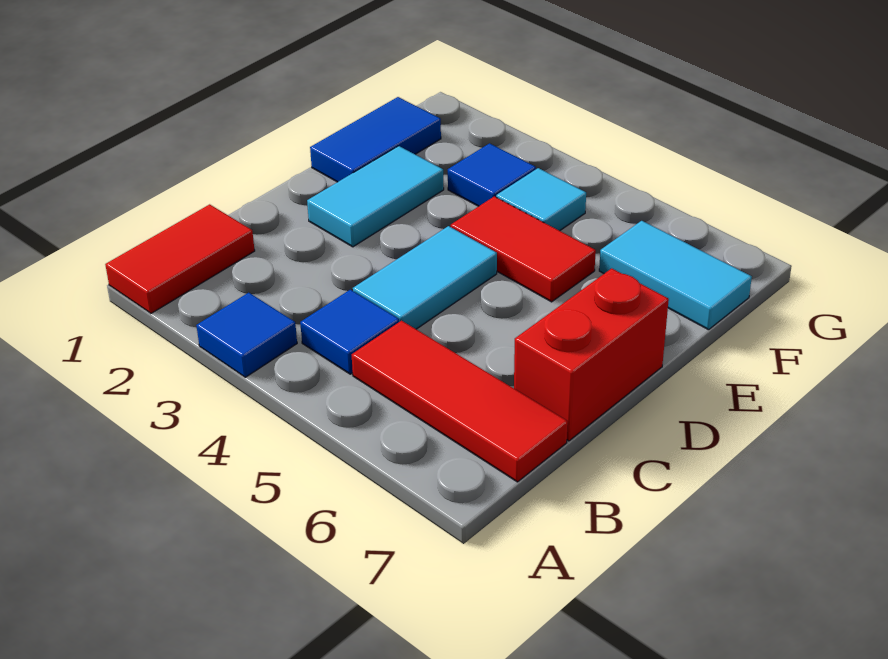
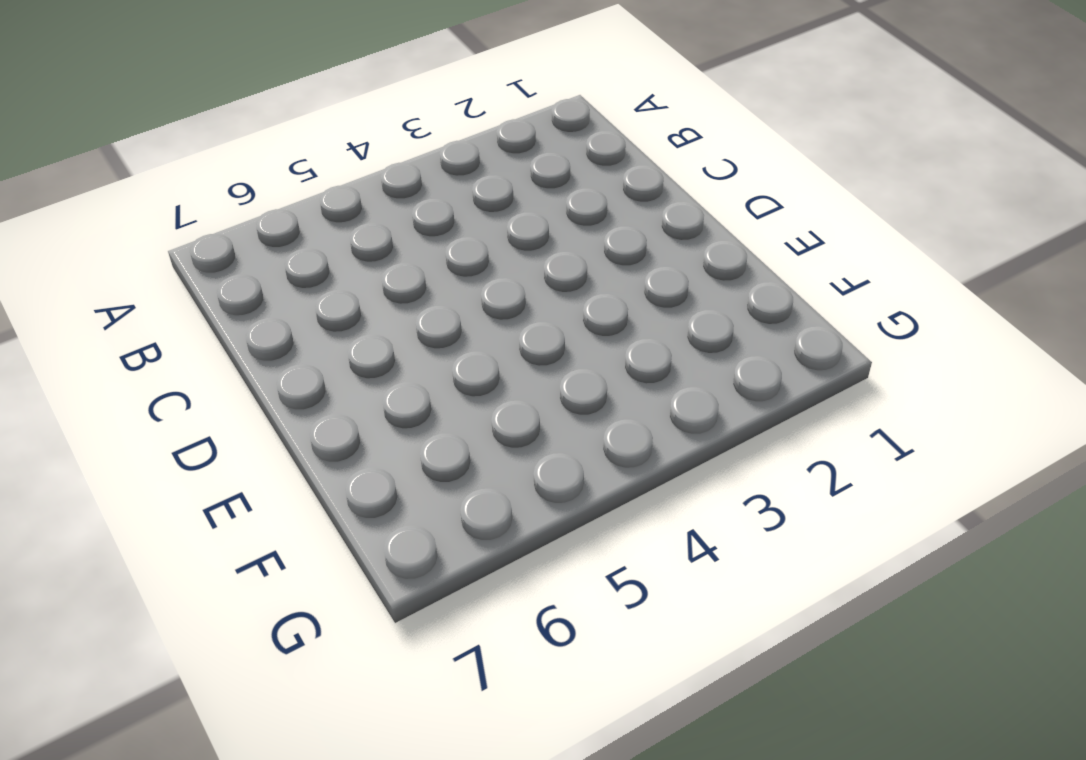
none -> red 1x2 tile [105,204,255,313]
none -> blue 1x1 tile [196,293,297,377]
none -> blue 1x1 tile [300,290,399,374]

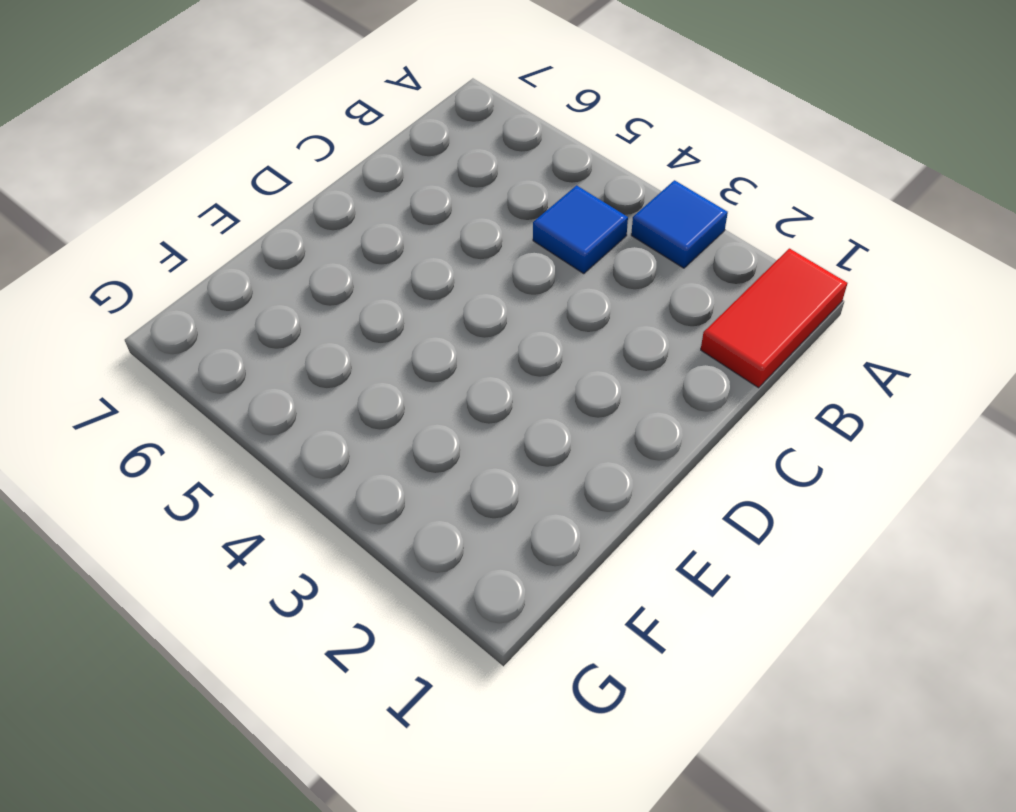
none -> red 1x3 tile [352,320,568,482]
none -> cyan 1x2 tile [353,226,497,329]
none -> red 1x2 brick [514,268,669,441]

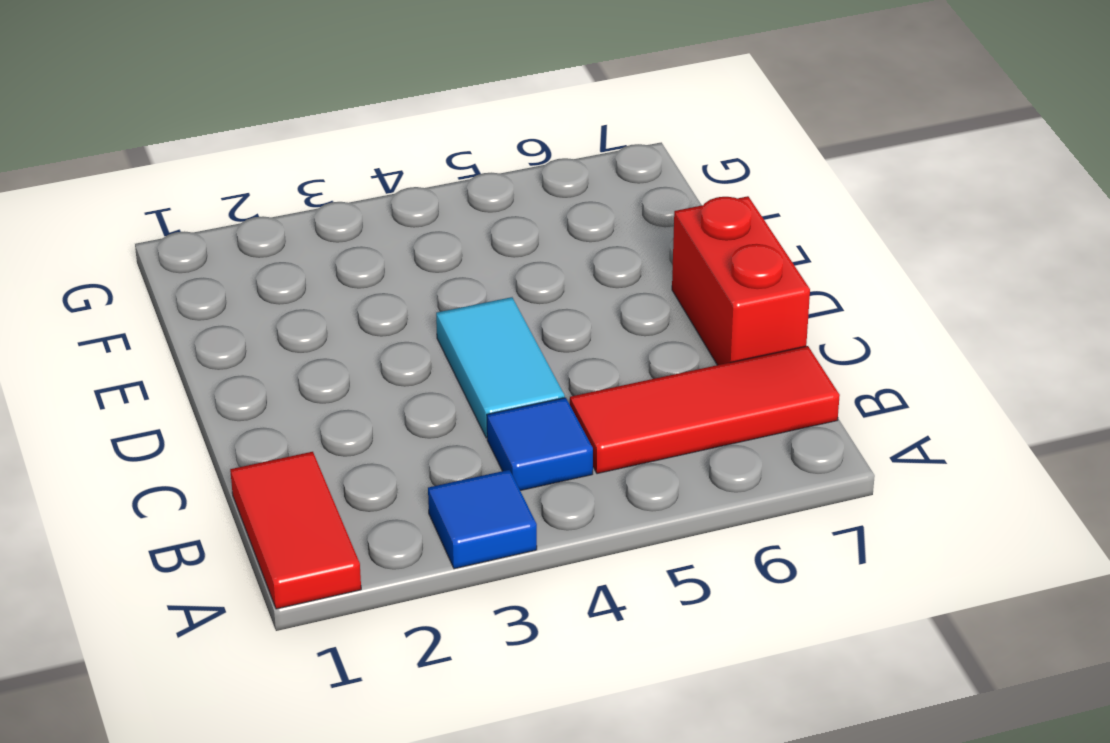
none -> cyan 1x2 tile [307,146,444,247]
none -> blue 1x2 tile [310,97,441,182]
none -> red 1x2 tile [451,196,596,302]

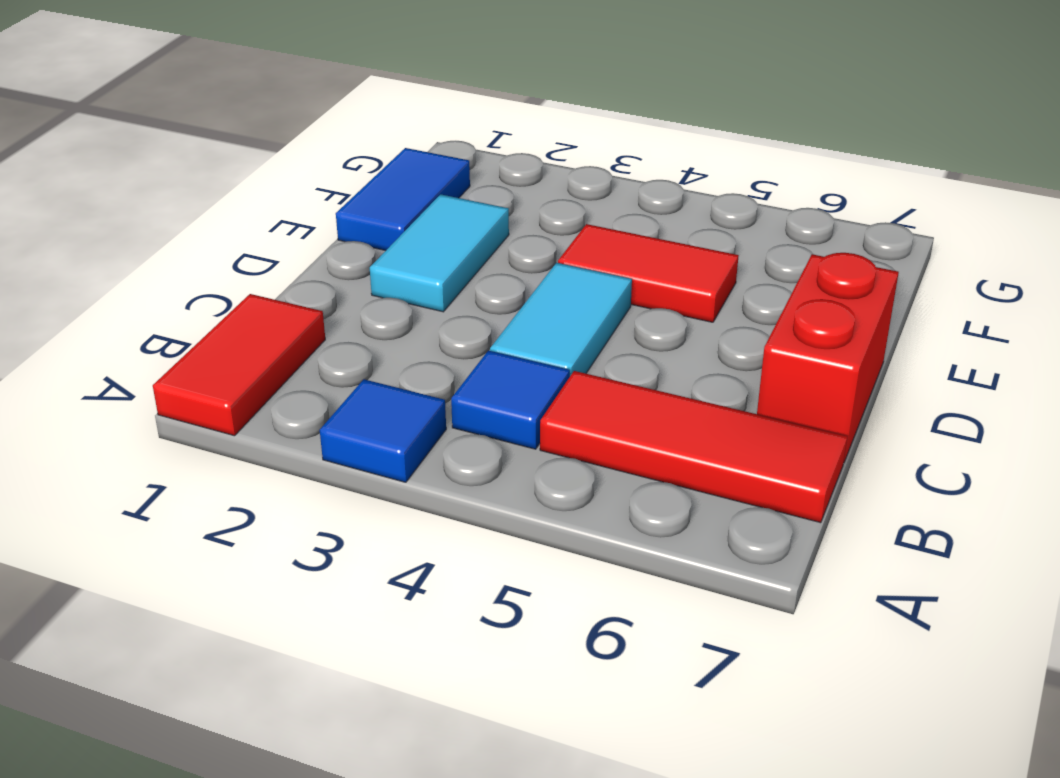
none -> blue 1x1 tile [448,143,536,206]
none -> cyan 1x1 tile [496,168,586,231]
none -> cyan 1x2 tile [599,221,752,330]

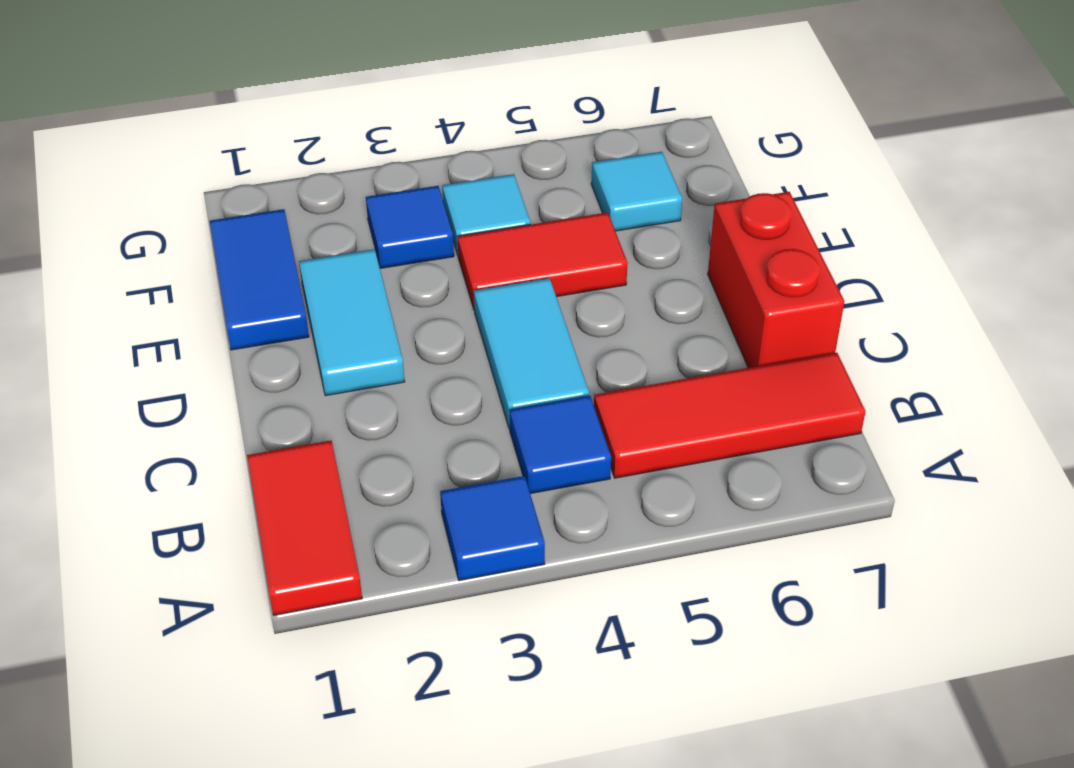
cyan 1x1 tile [591,152,682,231] -> cyan 1x2 tile [599,221,752,330]

